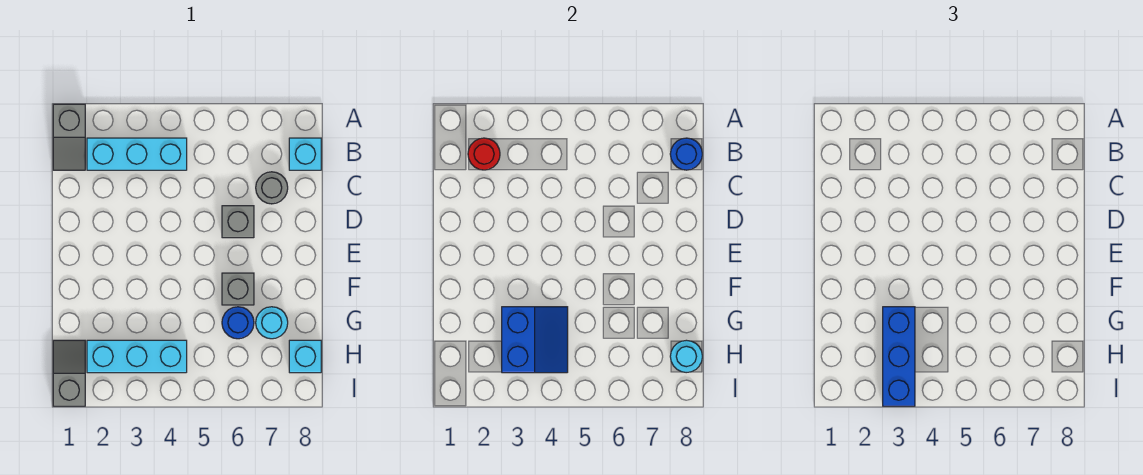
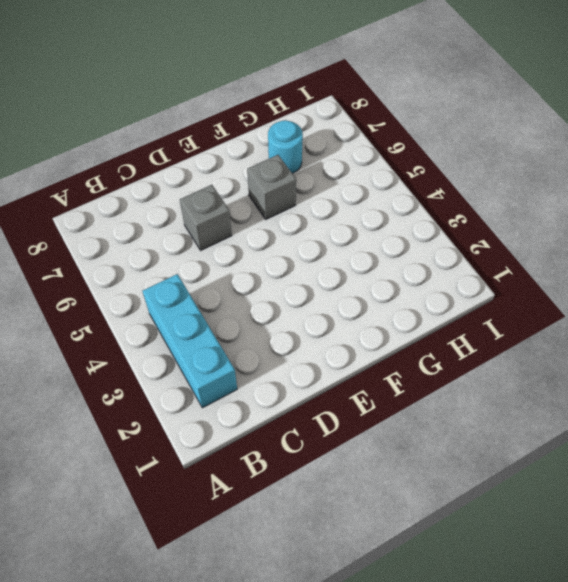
none -> grey 1x2 slope [53,104,85,170]
none -> cyan 1x1 brick [289,138,321,170]
none -> grey 1x1 round brick [256,172,288,204]

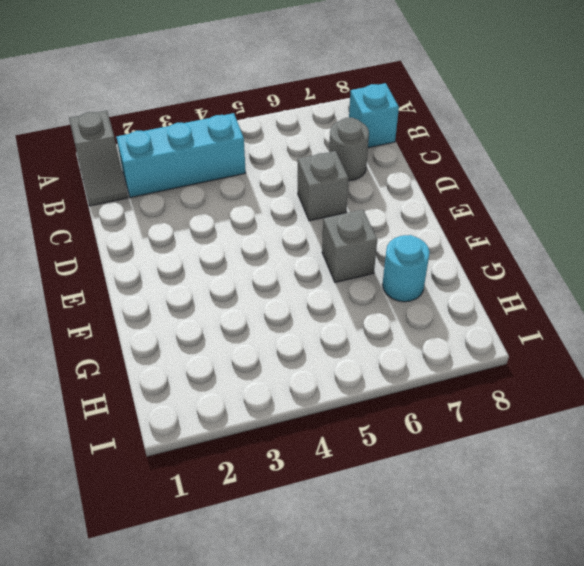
none -> blue 1x1 round brick [222,307,254,339]
none -> grey 1x2 slope [53,340,85,406]
none -> cyan 1x3 brick [87,340,187,373]

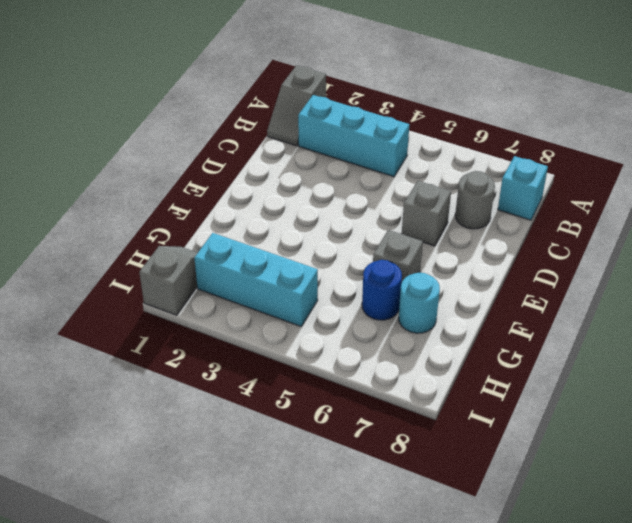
none -> cyan 1x1 brick [289,340,321,373]
none -> red 1x1 round brick [468,138,500,170]
none -> blue 1x1 round brick [670,138,702,170]

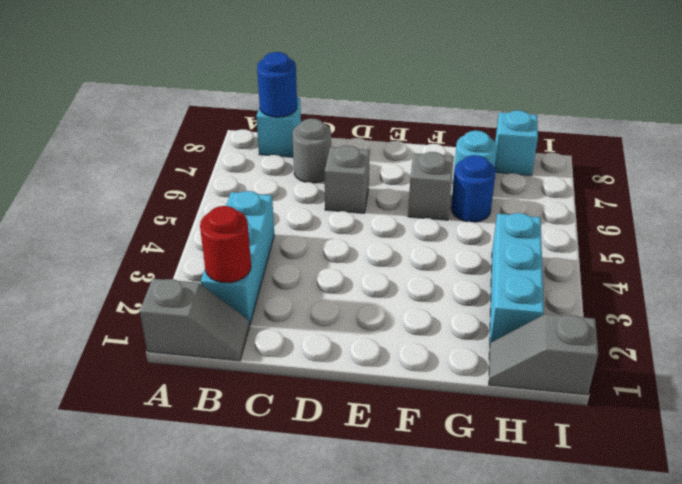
none -> blue 2x2 slope [502,307,568,373]
none -> cyan 1x1 round brick [670,340,702,373]
none -> blue 1x3 brick [883,307,915,406]

